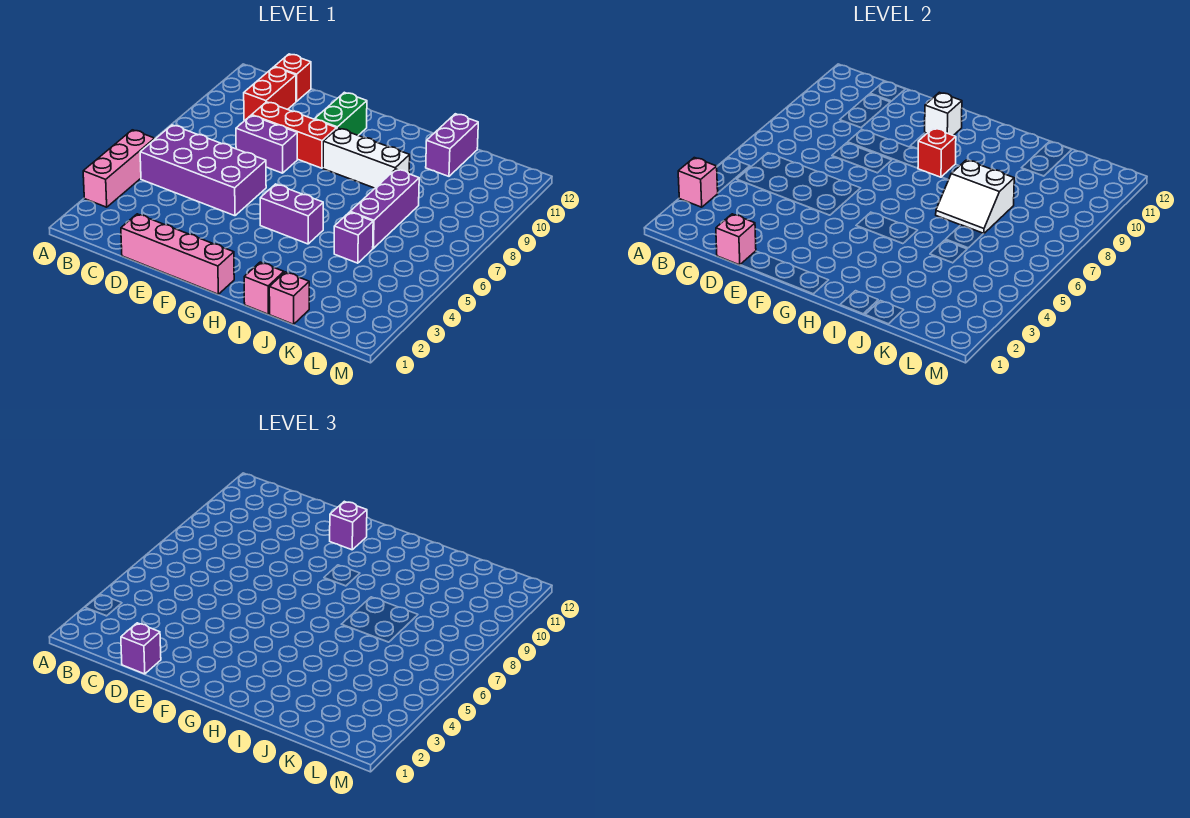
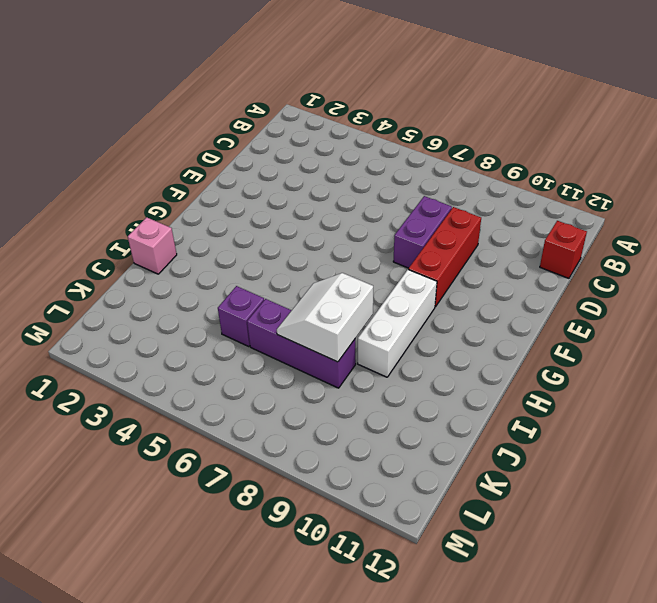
none -> pink 1x3 brick [83,130,155,207]
none -> purple 2x4 brick [140,125,266,216]
none -> red 1x2 brick [244,67,296,120]

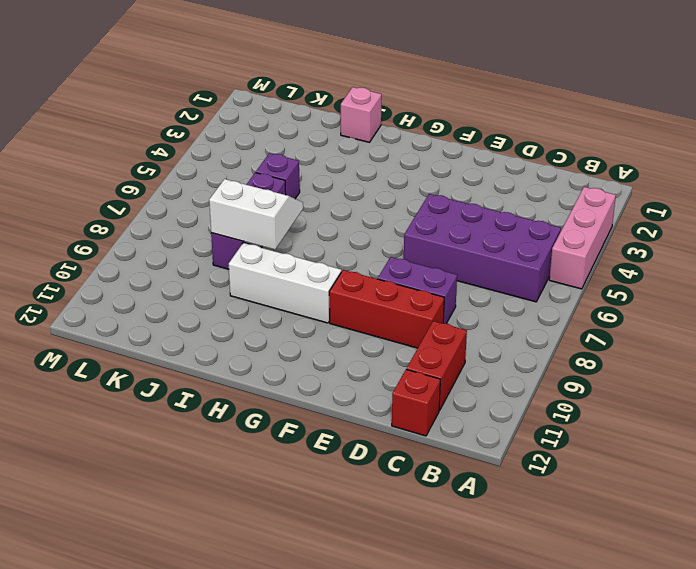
none -> pink 1x4 brick [121,214,234,294]
none -> green 1x2 brick [315,92,367,135]
none -> purple 1x2 brick [260,184,323,244]

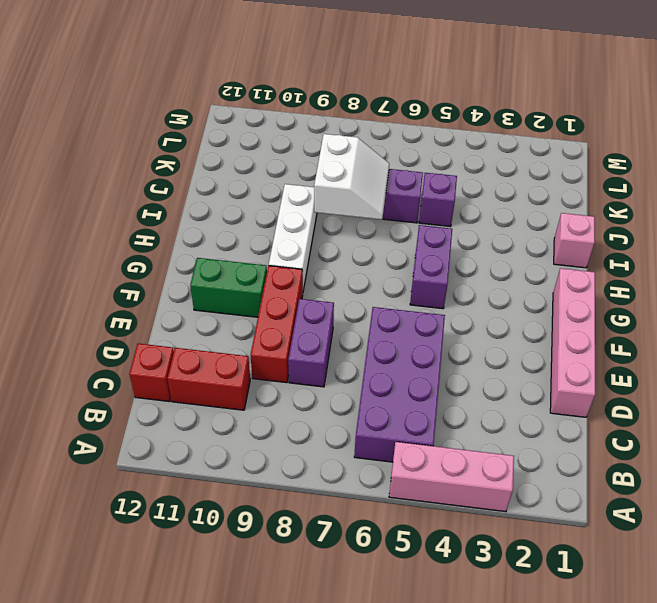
none -> pink 1x1 brick [269,272,309,324]
none -> purple 1x2 brick [426,114,478,176]
none -> pink 1x1 brick [678,158,718,207]

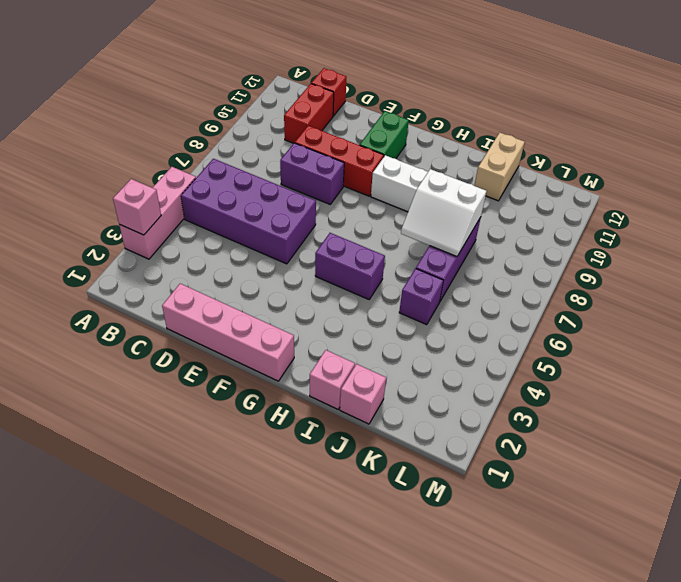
tan 1x2 brick [474,133,525,201] -> purple 1x2 brick [426,114,478,176]
none -> pink 1x1 brick [716,214,756,265]
none -> white 1x1 brick [925,92,962,135]
none -> red 1x1 brick [918,128,956,177]

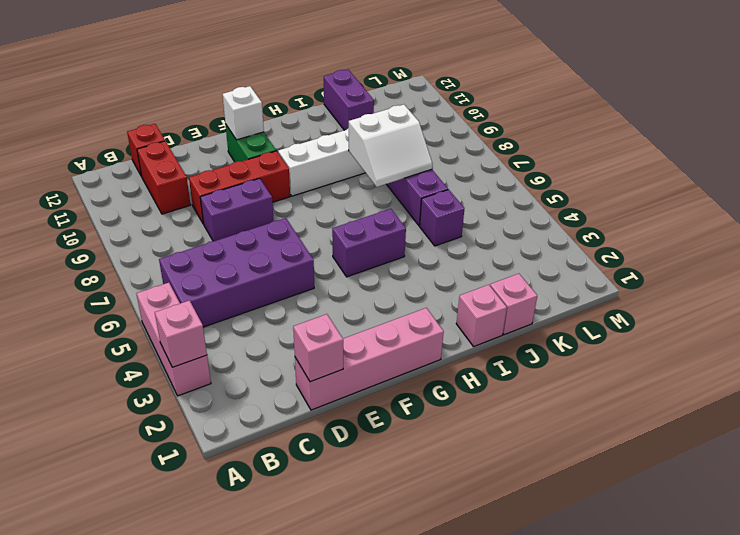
none -> red 1x1 brick [918,128,956,177]
none -> purple 1x1 brick [121,623,161,674]
none -> purple 1x1 brick [330,501,367,550]

